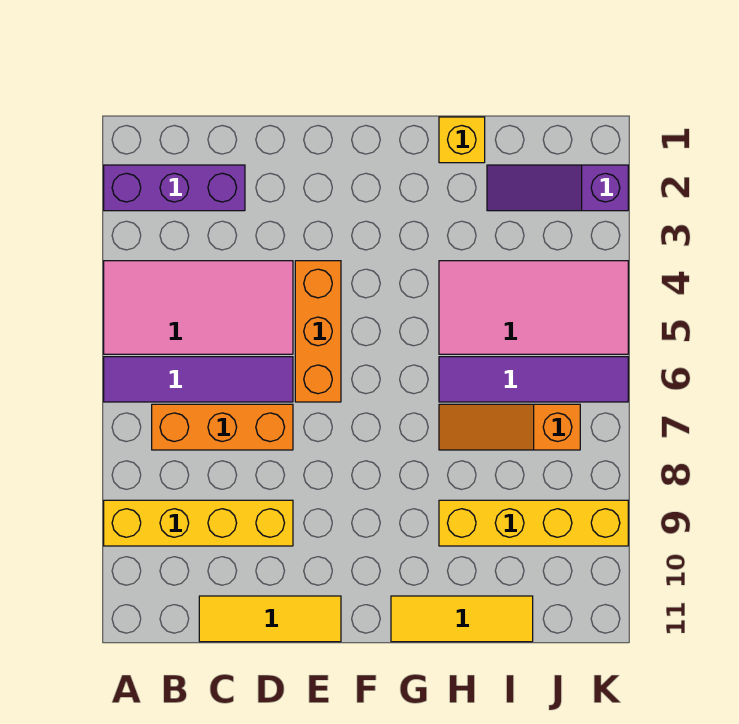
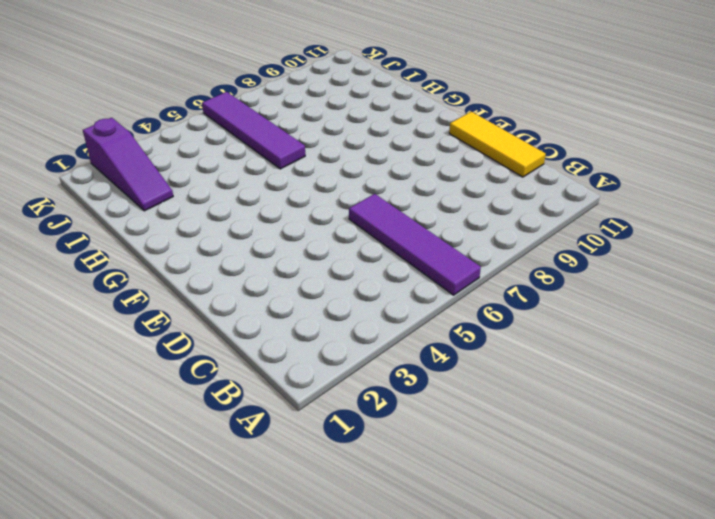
none -> purple 1x3 brick [104,165,245,211]
none -> pink 2x4 tile [104,261,293,354]
none -> yellow 1x4 brick [104,500,293,546]

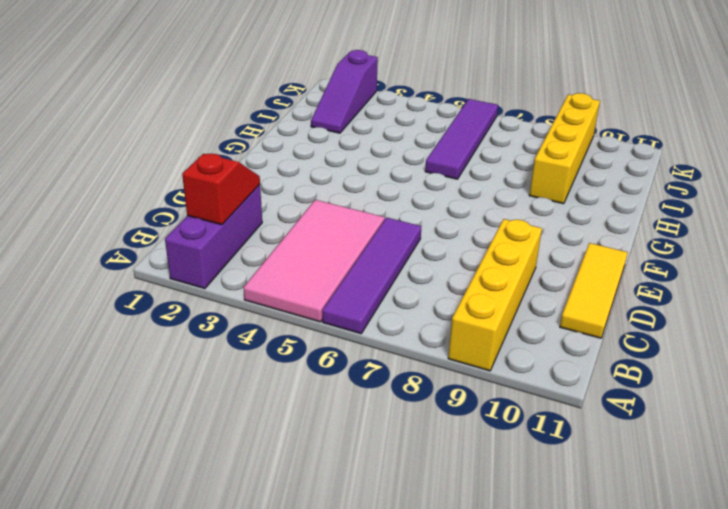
red 1x2 slope [182,154,260,225] -> none
none -> orange 1x3 brick [152,404,293,450]
none -> orange 1x3 brick [295,261,341,402]
none -> yellow 1x3 tile [391,596,533,642]

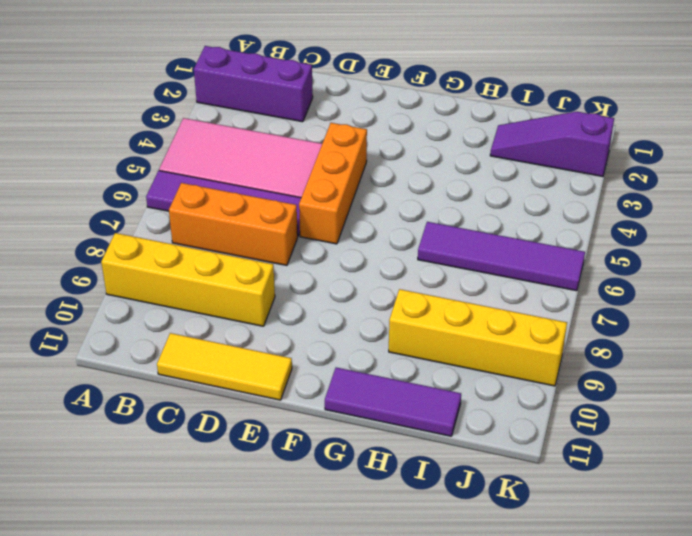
purple 1x3 tile [325,367,461,436] -> yellow 1x3 tile [391,596,533,642]
none -> yellow 1x1 brick [439,117,485,163]
none -> pink 2x4 tile [439,261,628,354]
none -> orange 1x3 slope [439,404,580,450]

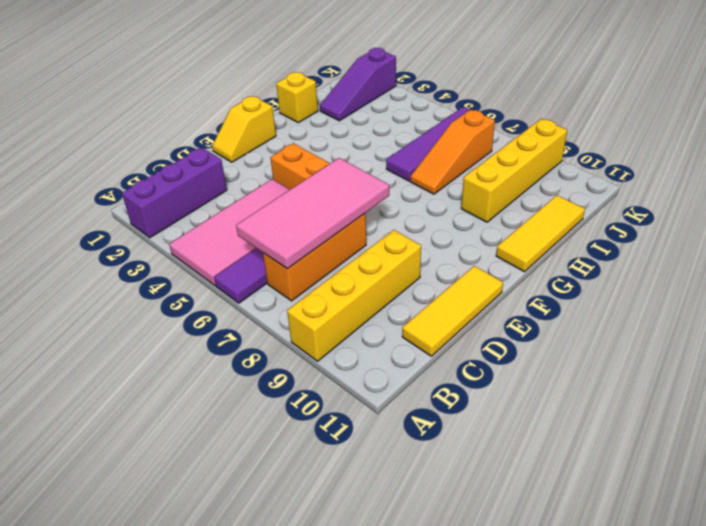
pink 2x4 tile [236,158,389,269] -> pink 2x4 tile moved to [439,261,628,354]
yellow 1x2 slope [212,96,276,162] -> none

